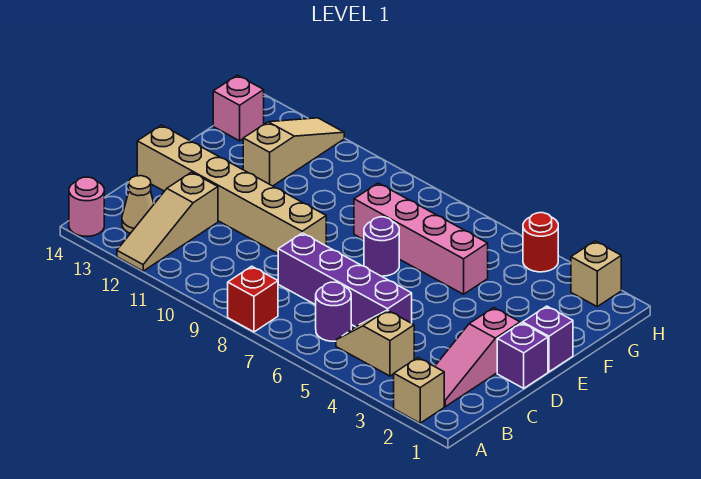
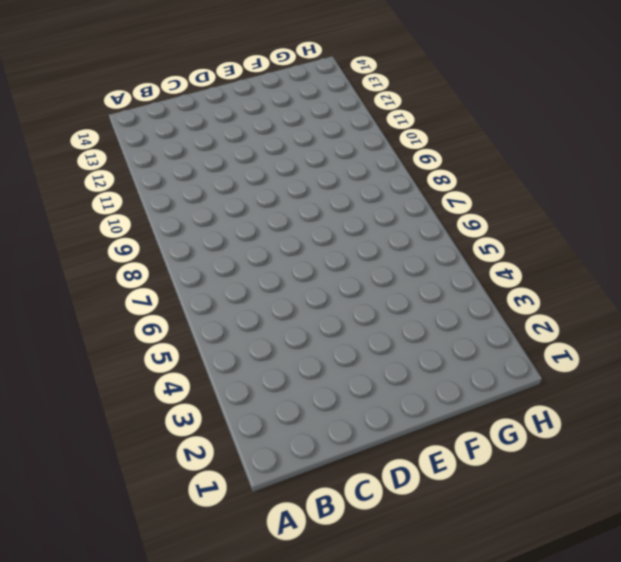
none -> tan 1x1 brick [394,358,444,423]
none -> red 1x1 brick [228,266,278,332]
none -> tan 1x3 slope [117,172,218,271]

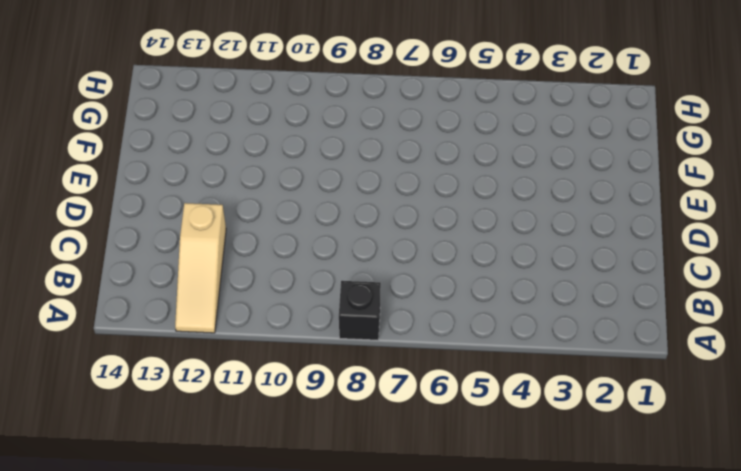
black 1x1 brick [339,281,381,340] -> red 1x1 brick [228,266,278,332]
none -> tan 1x1 brick [394,358,444,423]
none -> pink 1x1 round brick [69,177,104,236]
none -> pink 1x3 slope [435,308,520,406]

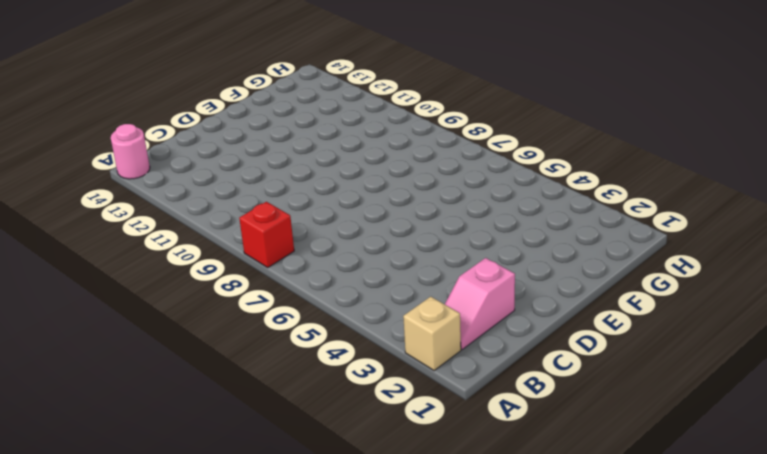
pink 1x2 slope [445,258,515,349] -> pink 1x3 slope [435,308,520,406]
none -> tan 1x3 slope [117,172,218,271]
none -> tan 1x2 slope [336,310,414,376]
none -> purple 1x1 round brick [316,282,351,341]

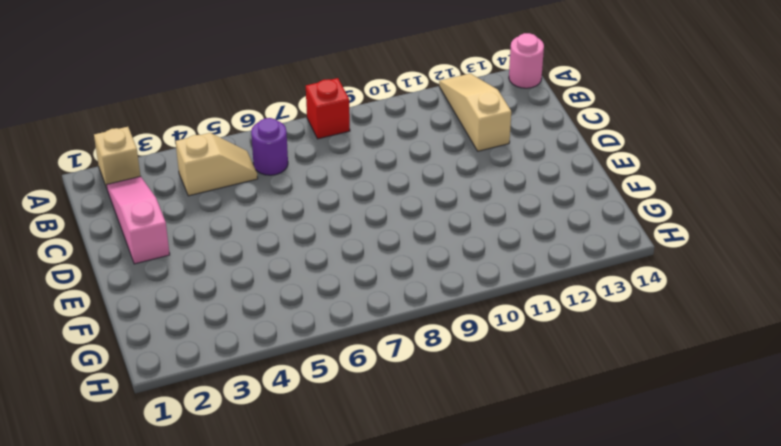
none -> tan 1x1 cone [122,176,154,233]
none -> purple 1x4 brick [278,233,412,327]
none -> purple 1x1 brick [497,323,548,388]

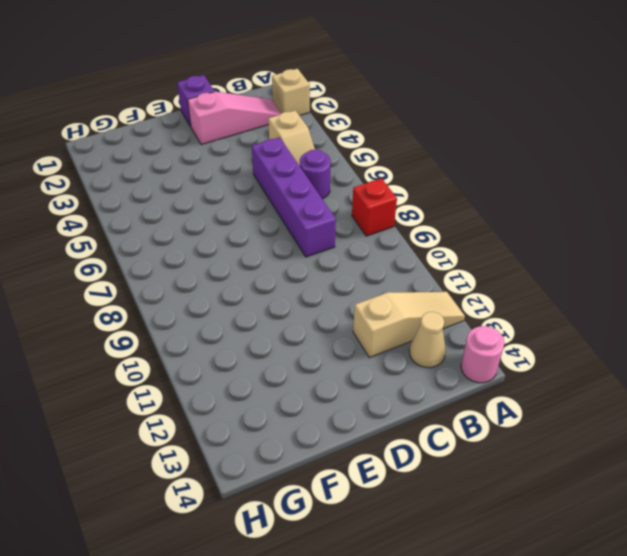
none -> tan 1x6 brick [137,125,326,253]
none -> purple 1x1 brick [523,306,573,372]
none -> purple 1x1 round brick [364,217,399,276]

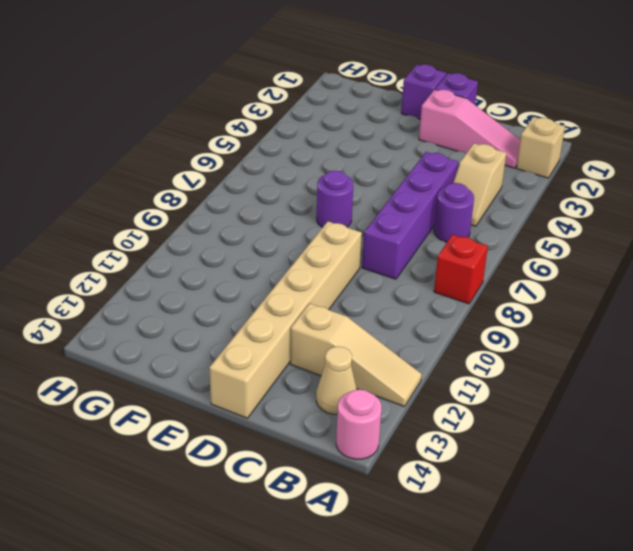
none -> pink 1x4 brick [354,183,488,294]
none -> tan 1x3 slope [243,118,344,186]
none -> pink 1x1 brick [213,75,264,141]

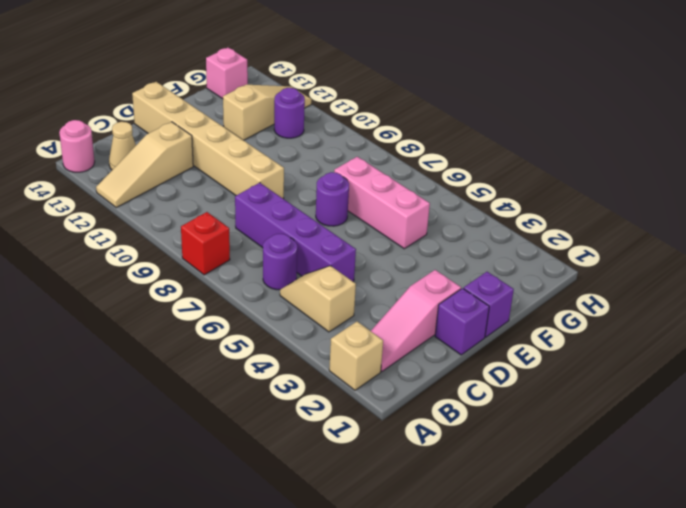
pink 1x3 brick [334,157,430,249] -> pink 1x4 brick [354,183,488,294]
purple 1x1 round brick [274,88,305,138] -> none
none -> tan 1x1 brick [571,241,621,306]
none -> red 1x1 round brick [523,213,558,272]

